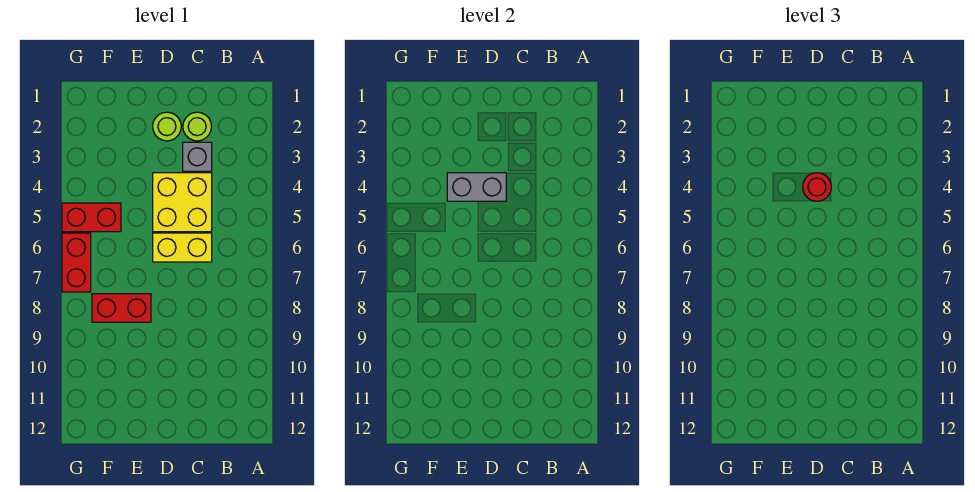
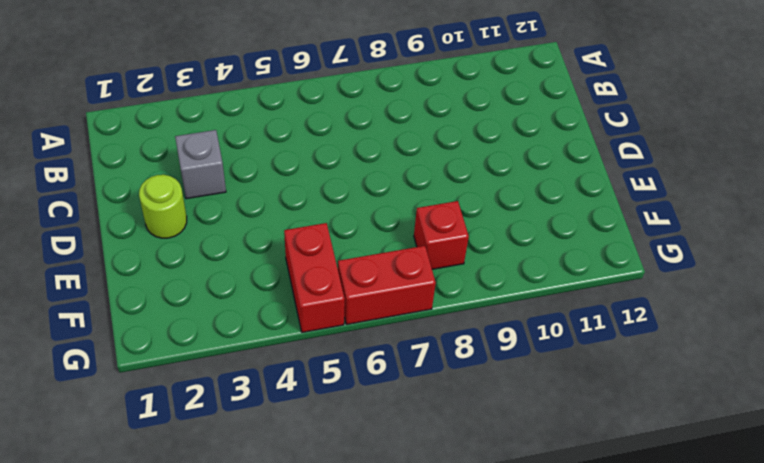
red 1x1 brick [414,201,469,269] -> red 1x2 brick [92,294,151,322]
none -> lime 1x1 round brick [183,112,212,141]
none -> yellow 2x2 brick [153,173,212,232]

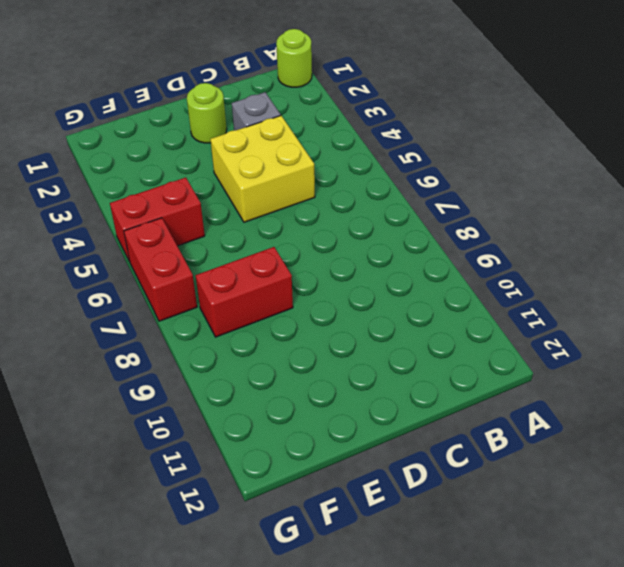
lime 1x1 round brick [276,29,312,87] -> lime 1x1 round brick moved to [183,112,212,141]
none -> yellow 1x2 brick [153,233,212,262]
none -> grey 1x2 brick [447,173,506,201]

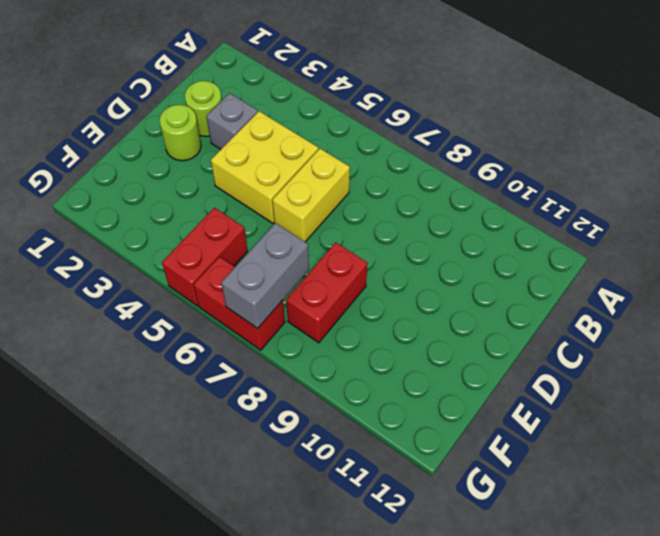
grey 1x2 brick [221,223,309,329] -> grey 1x2 brick moved to [447,173,506,201]
none -> red 1x1 round brick [803,173,831,201]

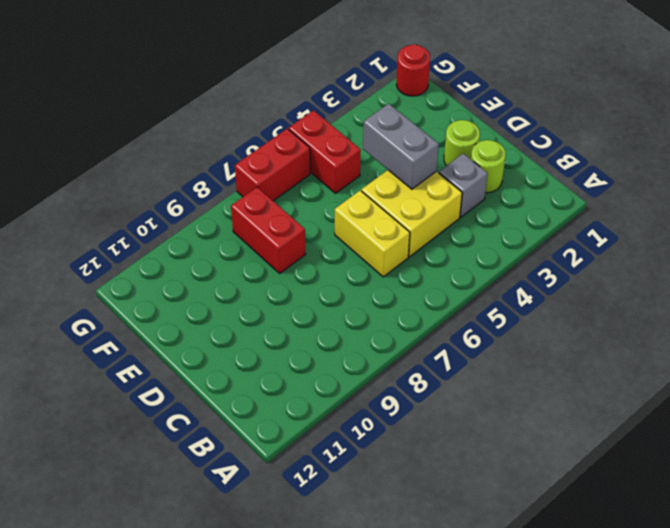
red 1x1 round brick [396,45,430,96] -> red 1x1 round brick moved to [803,173,831,201]

